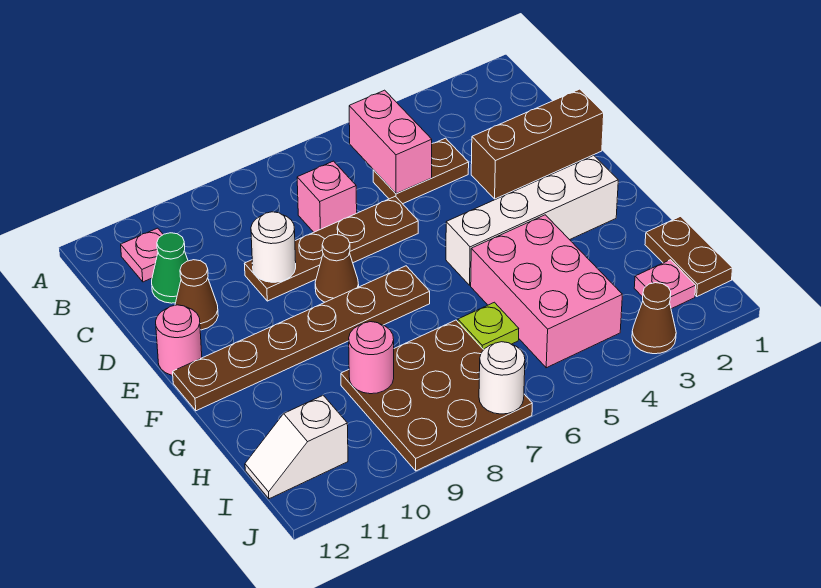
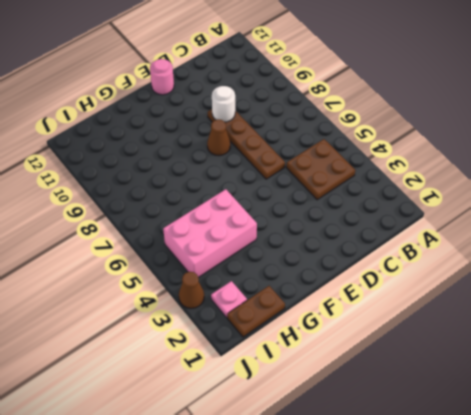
brown 2x2 plate [286,139,355,200] -> brown 1x2 plate [373,138,469,204]
none -> pink 1x1 plate [121,228,163,282]
none -> pink 1x1 brick [297,161,357,232]
none -> green 1x1 cone [152,233,188,303]

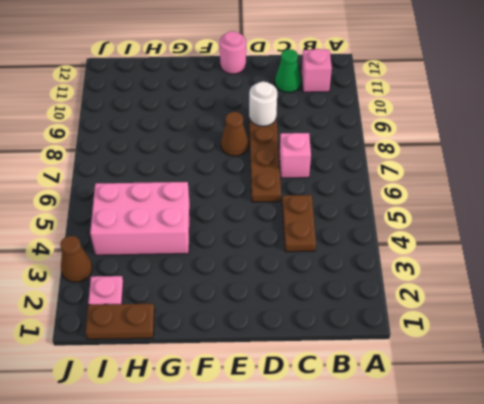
pink 1x1 brick [302,49,332,92] -> pink 1x1 plate [121,228,163,282]
none -> brown 1x3 brick [471,89,604,199]
none -> brown 1x1 cone [175,260,218,330]
none -> white 1x4 brick [446,155,618,285]

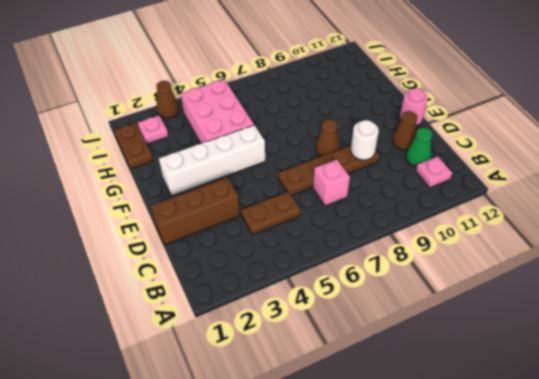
none -> brown 1x6 plate [173,266,430,411]
none -> lime 1x1 plate [458,302,519,350]
none -> brown 3x3 plate [341,320,532,471]

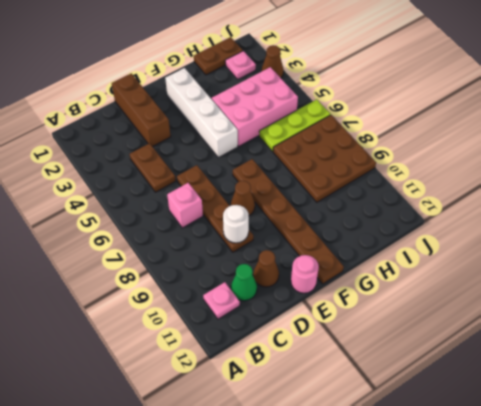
lime 1x3 plate [259,99,330,151] -> lime 1x1 plate [458,302,519,350]
none -> white 1x2 slope [245,395,348,499]
none -> pink 1x2 brick [349,90,432,194]
none -> pink 1x1 round brick [349,322,394,394]

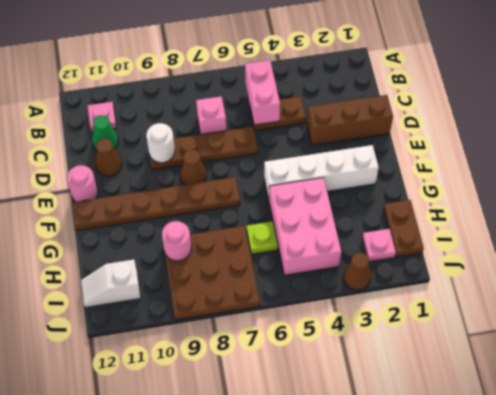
none -> white 1x1 round brick [479,342,525,414]

